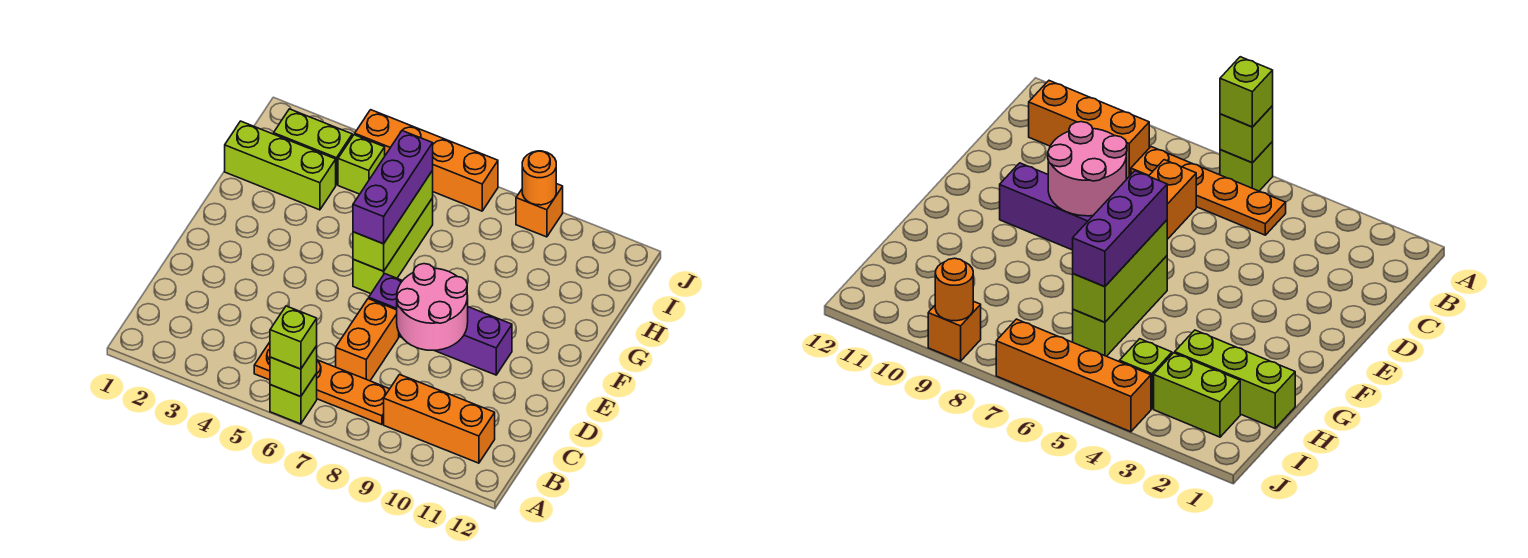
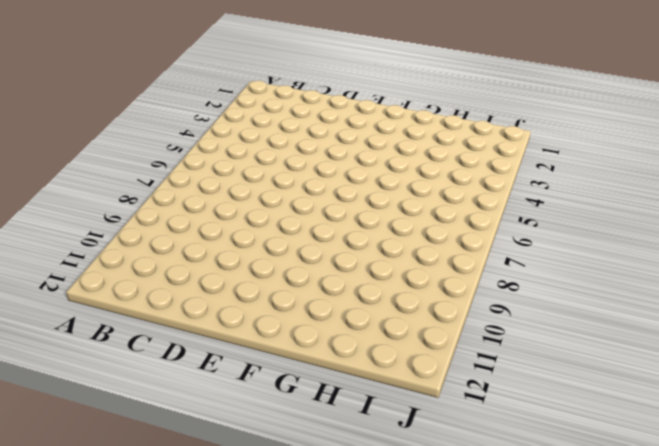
none -> lime 1x1 brick [270,373,317,424]
none -> orange 1x4 plate [254,342,389,425]
none -> orange 1x3 brick [384,375,495,463]

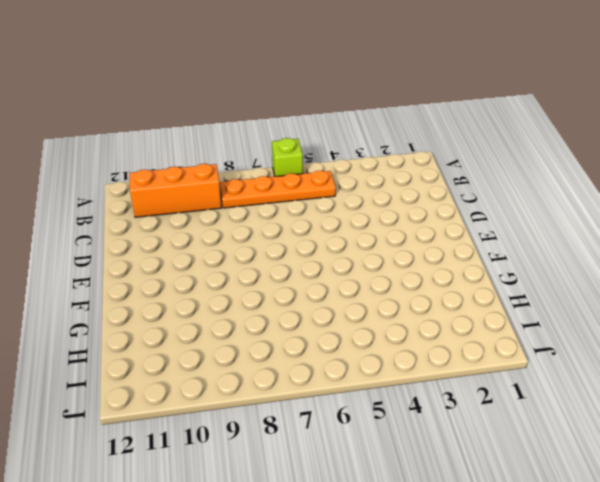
none -> orange 1x2 brick [336,299,399,381]
none -> purple 1x4 brick [369,274,512,375]
none -> lime 1x3 brick [353,198,433,294]

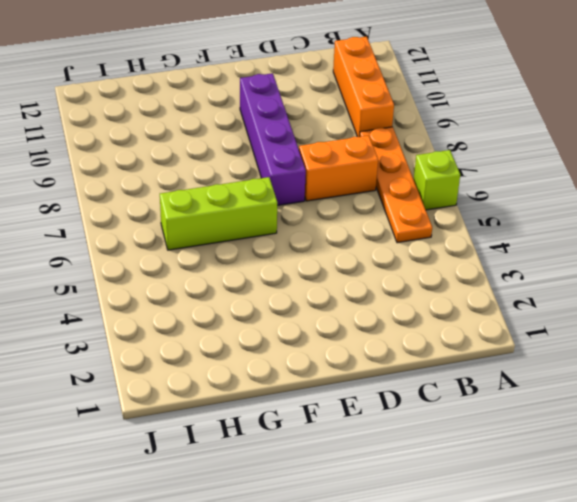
none -> lime 1x3 brick [225,121,336,210]
none -> lime 1x2 brick [274,109,352,185]
none -> lime 1x1 brick [338,135,385,194]

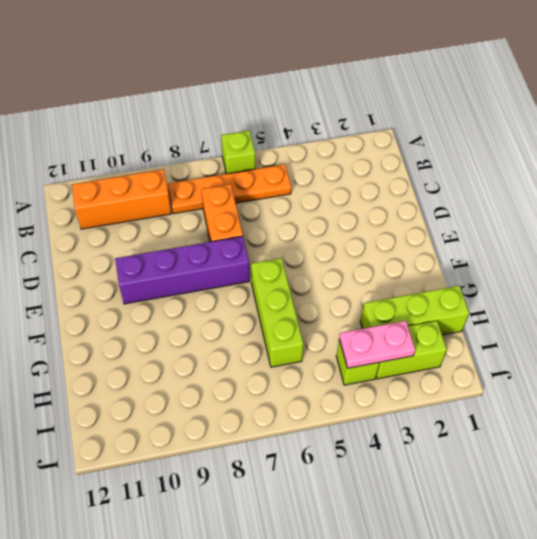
pink 1x2 plate [339,321,415,368] -> none
none -> orange 1x4 brick [355,110,498,211]
none -> orange 1x1 brick [516,184,563,237]
none -> lime 1x1 brick [270,346,317,397]

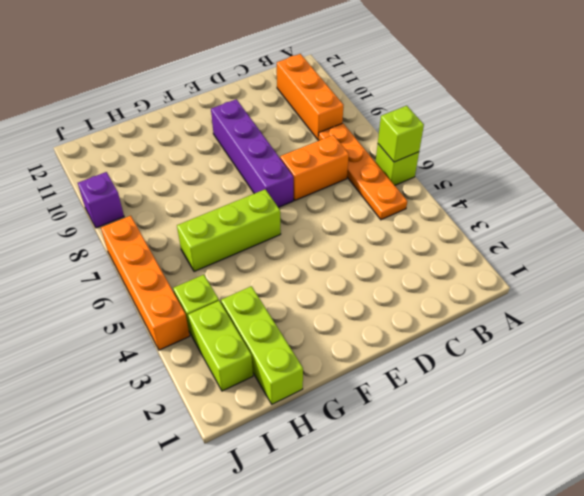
purple 1x1 brick [78,172,124,228] -> orange 1x1 brick [516,184,563,237]
none -> pink 2x2 round brick [397,264,468,350]
none -> lime 1x3 brick [353,171,433,271]
none -> orange 1x1 round brick [522,151,556,205]

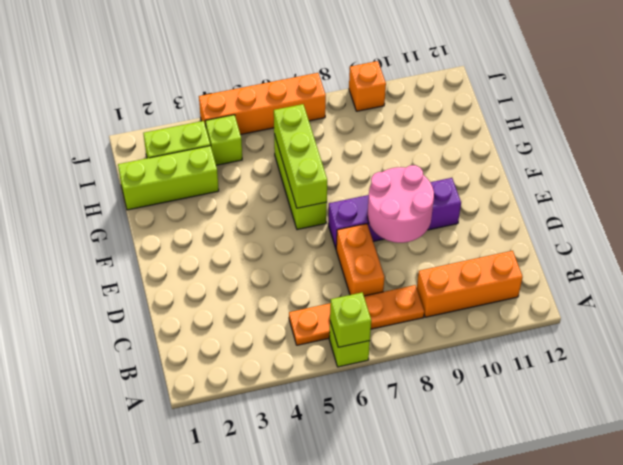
none -> orange 1x1 round brick [522,151,556,205]
none -> lime 1x1 brick [270,306,317,369]
none -> purple 1x3 brick [353,131,433,244]

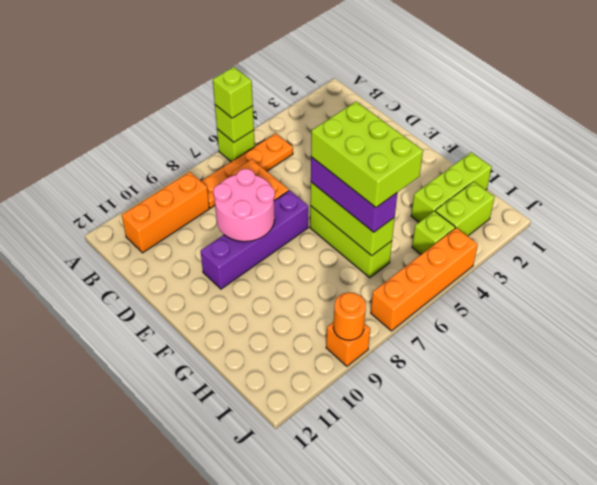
lime 2x3 brick [311,102,423,207] -> none

